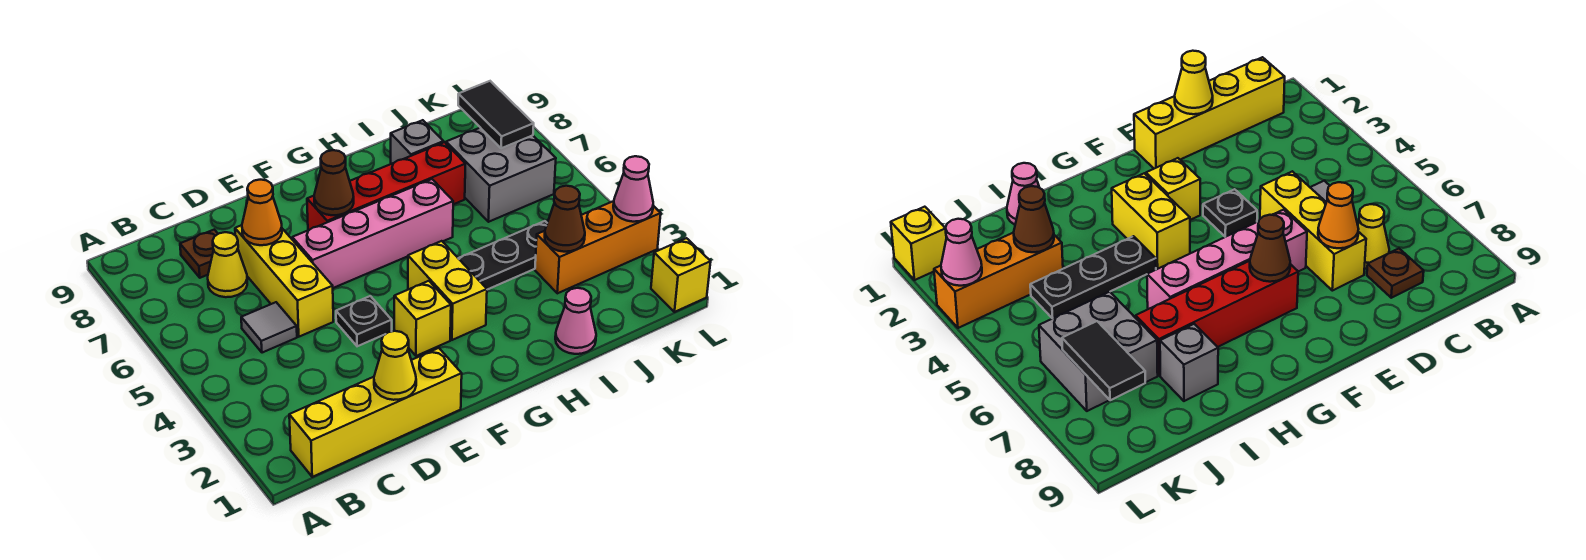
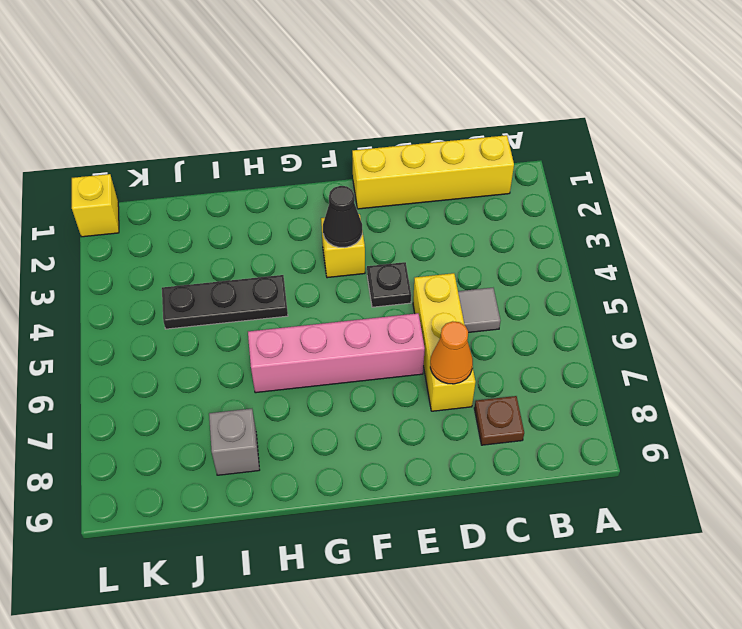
black 1x1 cone [323,186,362,248] -> none
none -> yellow 1x1 cone [208,232,247,297]
none -> red 1x4 brick [307,142,465,230]
none -> yellow 1x2 brick [408,241,487,340]

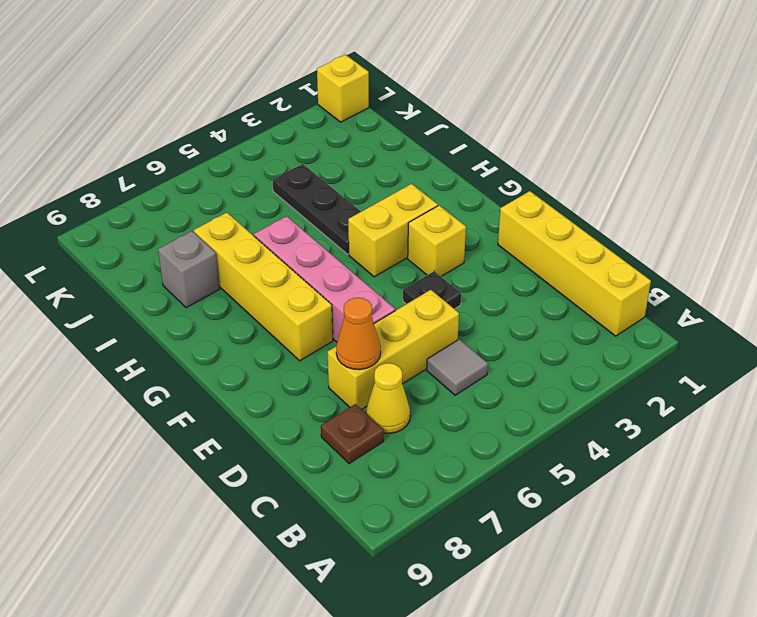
yellow 1x4 brick [194,213,333,361] -> red 1x4 brick [307,142,465,230]
none -> pink 1x1 cone [555,288,596,354]
none -> orange 1x3 brick [535,201,661,293]
none -> grey 2x2 brick [446,128,556,222]

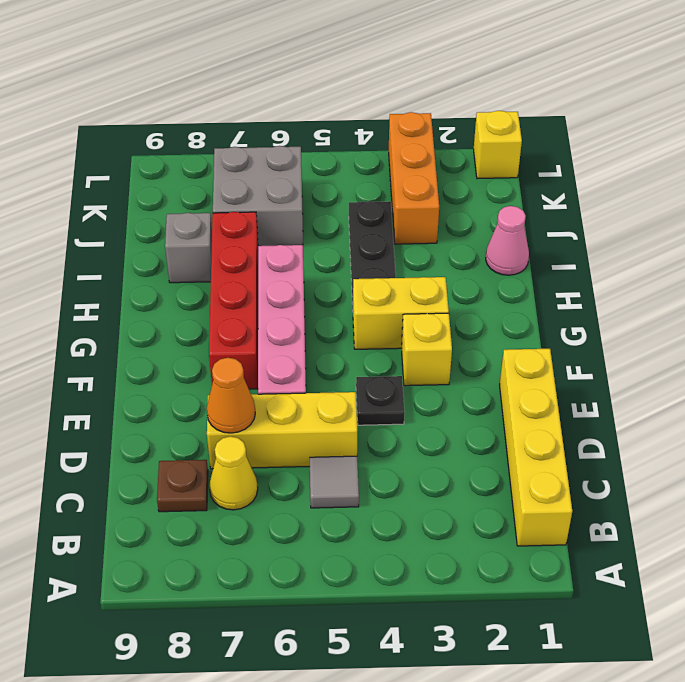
none -> yellow 1x1 cone [374,331,416,400]
none -> brown 1x1 cone [314,150,354,215]
none -> brown 1x1 cone [545,186,585,252]

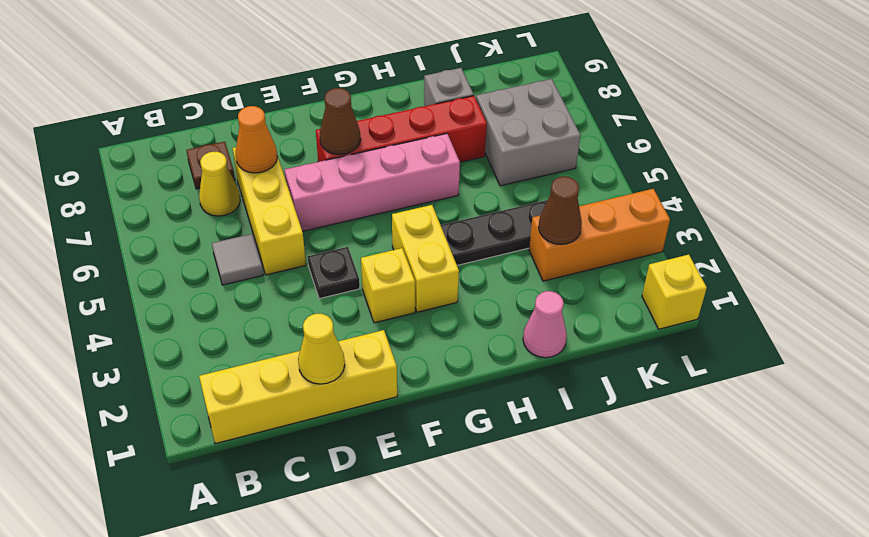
none -> black 1x2 tile [458,81,534,148]
none -> pink 1x1 cone [613,156,653,222]

